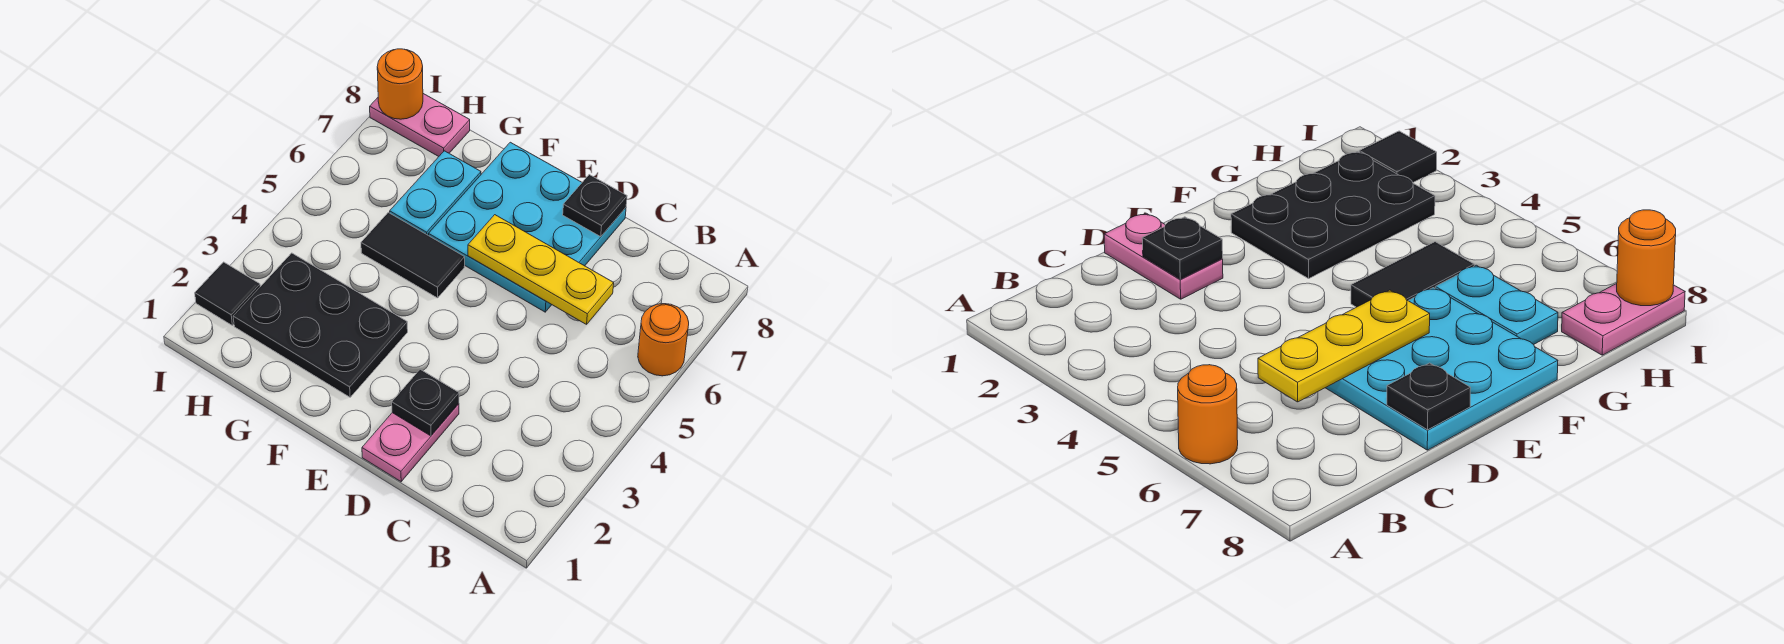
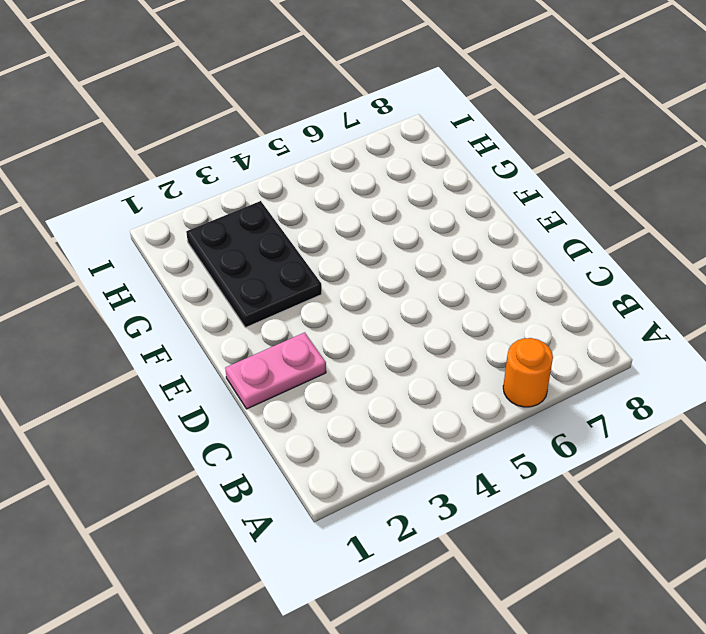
none -> cyan 3x3 plate [429,142,626,312]
none -> black 1x2 tile [361,212,465,298]
none -> cyan 1x2 plate [390,151,481,236]

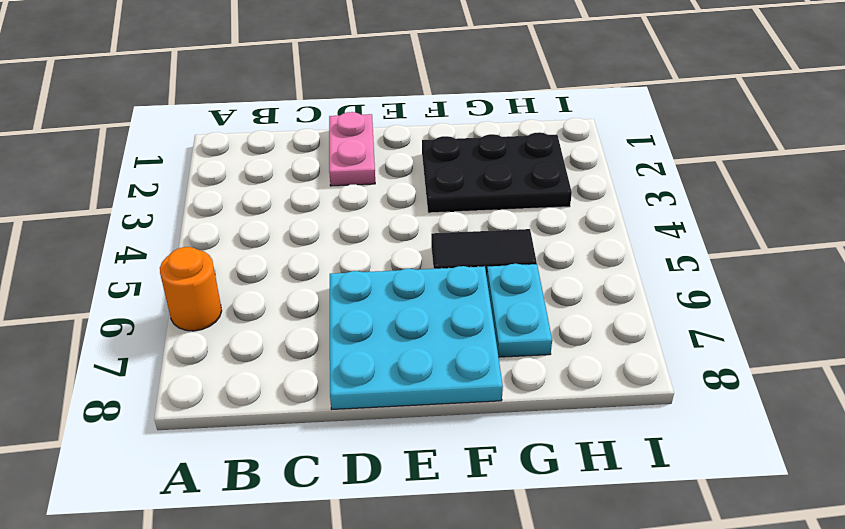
none -> pink 1x2 plate [370,94,470,156]
none -> black 1x1 tile [195,262,260,325]
none -> yellow 1x3 plate [468,215,614,324]

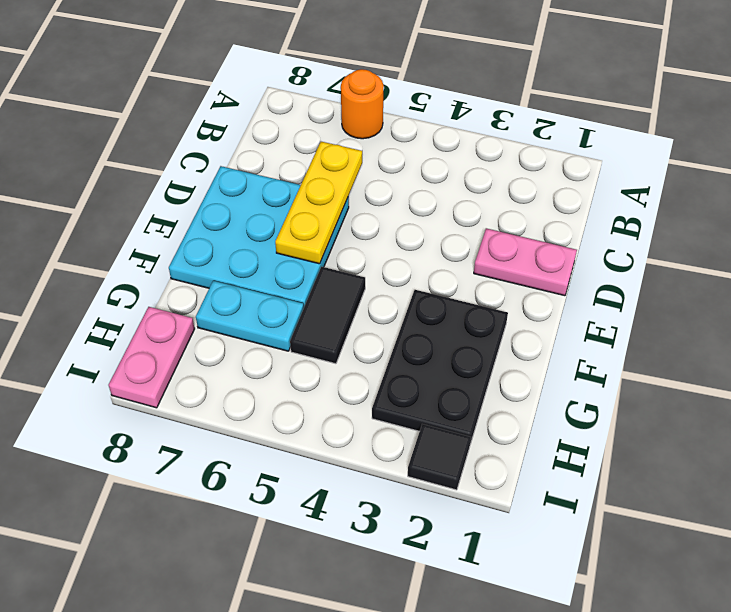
none -> black 1x1 plate [392,369,459,436]
none -> black 1x1 plate [563,175,627,236]
none -> orange 1x1 round brick [377,49,423,119]

